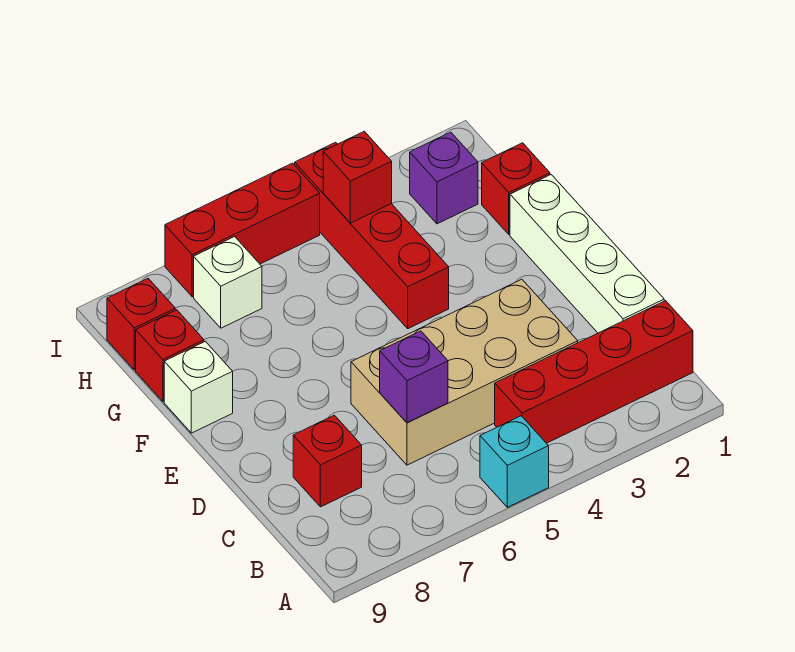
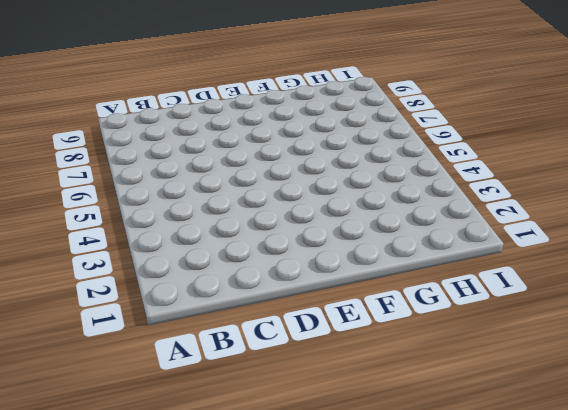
none -> cyan 1x1 brick [480,416,549,507]
none -> red 1x4 brick [495,301,693,443]
none -> white 1x4 brick [510,175,664,333]

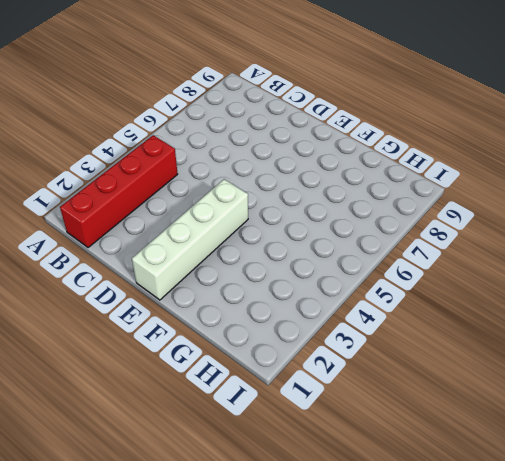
white 1x4 brick [132,179,248,300] -> white 1x4 brick turned to [510,175,664,333]
none -> cyan 1x1 brick [480,416,549,507]
none -> tan 2x4 brick [351,279,578,465]
none -> red 1x1 brick [293,415,362,507]

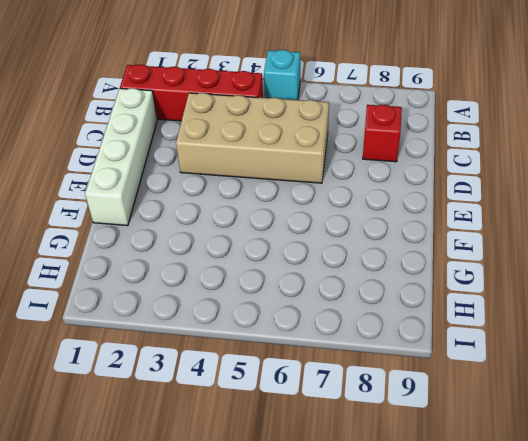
none -> red 1x4 brick [295,142,449,329]
none -> white 1x1 brick [164,341,233,433]
none -> red 1x1 brick [482,143,550,234]

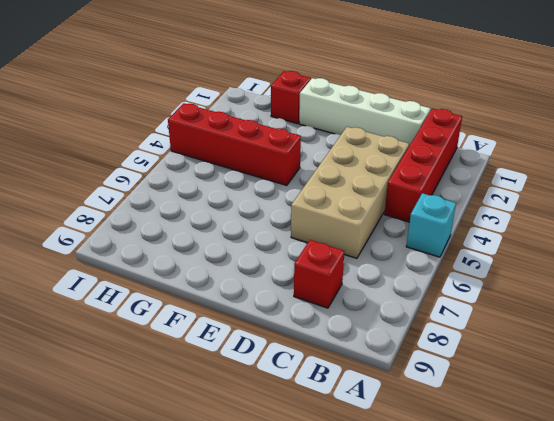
none -> white 1x1 brick [164,341,233,433]
none -> red 1x1 brick [136,310,204,401]
none -> purple 1x1 brick [410,132,478,224]

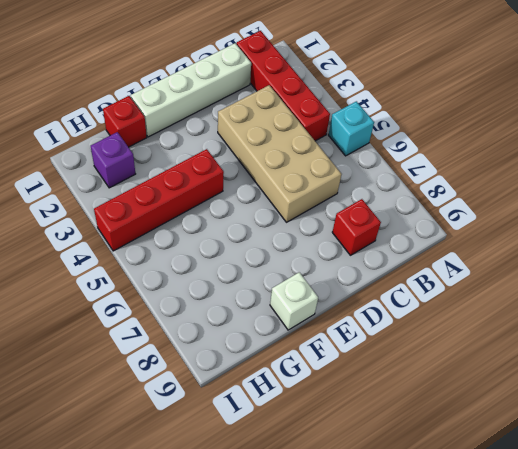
none -> red 1x1 brick [136,310,204,401]
none -> white 1x1 brick [194,237,262,328]
none -> red 1x1 brick [107,279,175,370]

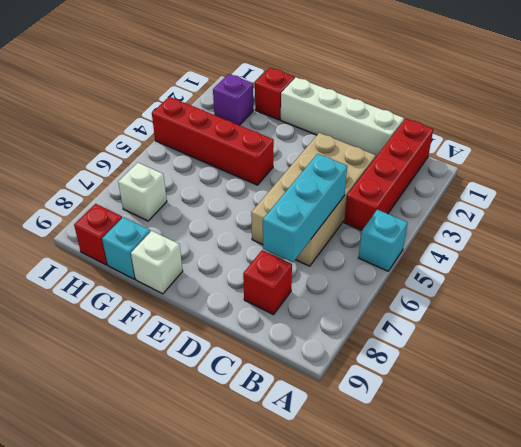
cyan 1x3 brick [263,154,347,262] -> purple 1x1 brick [380,331,448,423]
cyan 1x1 brick [102,217,150,279] -> red 1x1 brick [136,310,204,401]
none -> red 1x3 brick [165,163,320,297]
none -> red 1x1 brick [323,131,392,223]

